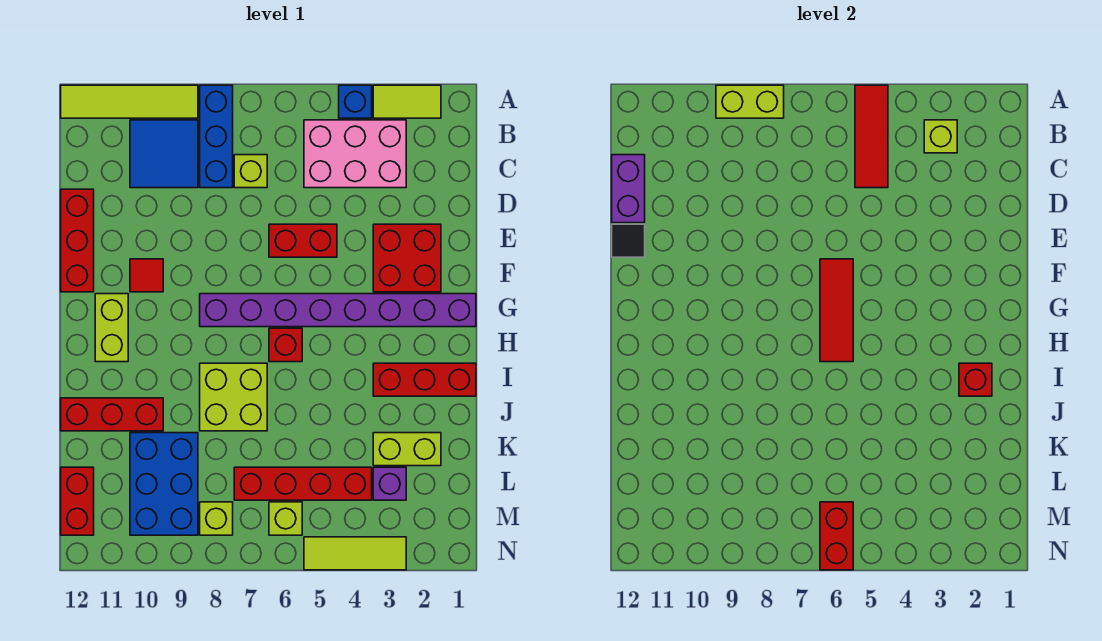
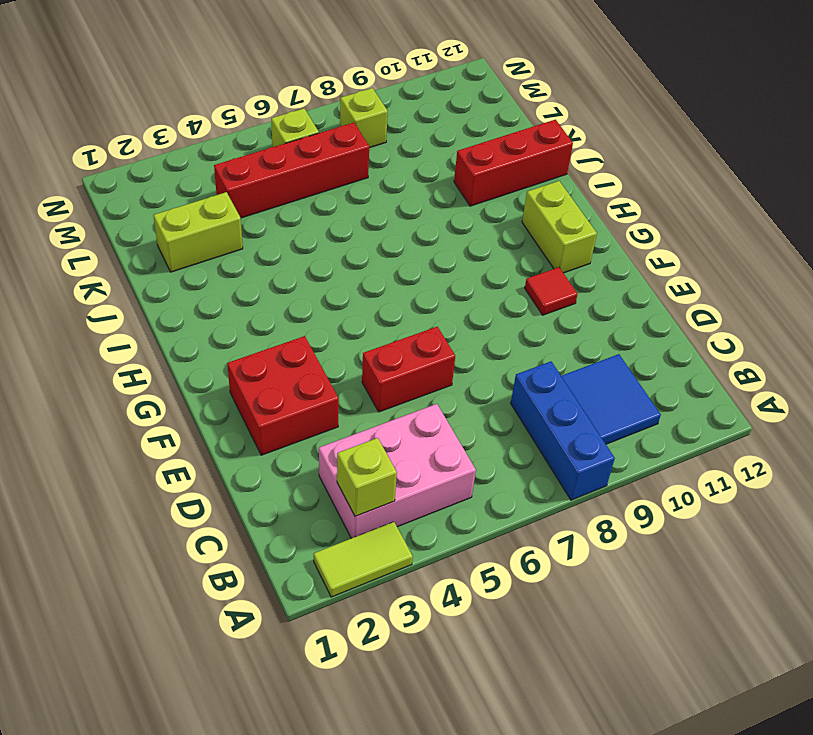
none -> blue 1x1 brick [339,85,372,118]
none -> lime 1x4 tile [61,85,198,118]
none -> lime 1x1 brick [234,155,267,188]
none -> red 1x3 brick [61,189,94,292]

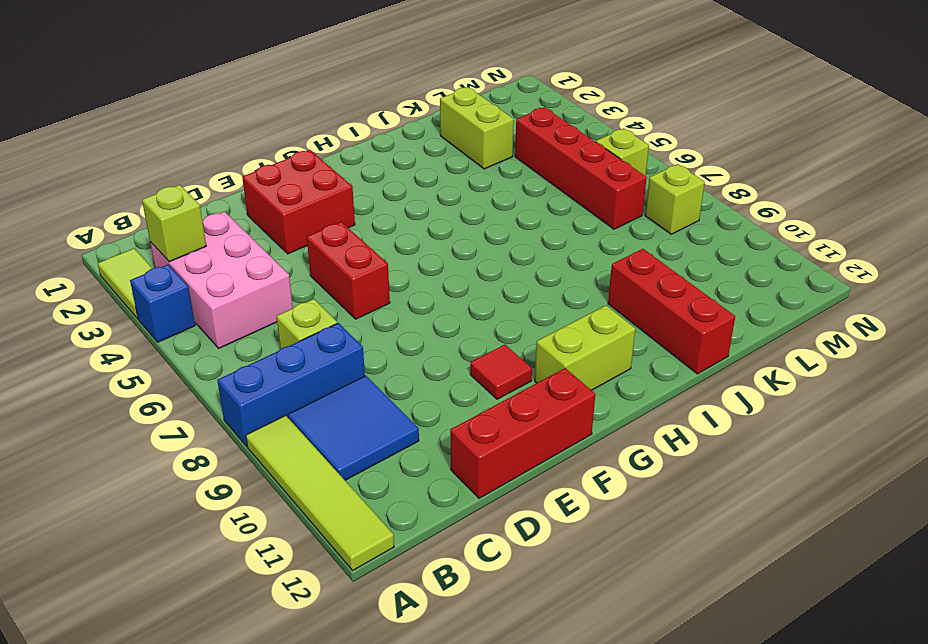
none -> purple 1x8 brick [200,294,476,327]
none -> red 1x1 brick [269,328,302,362]
none -> red 1x3 brick [373,363,476,396]
none -> lime 2x2 brick [200,363,267,431]

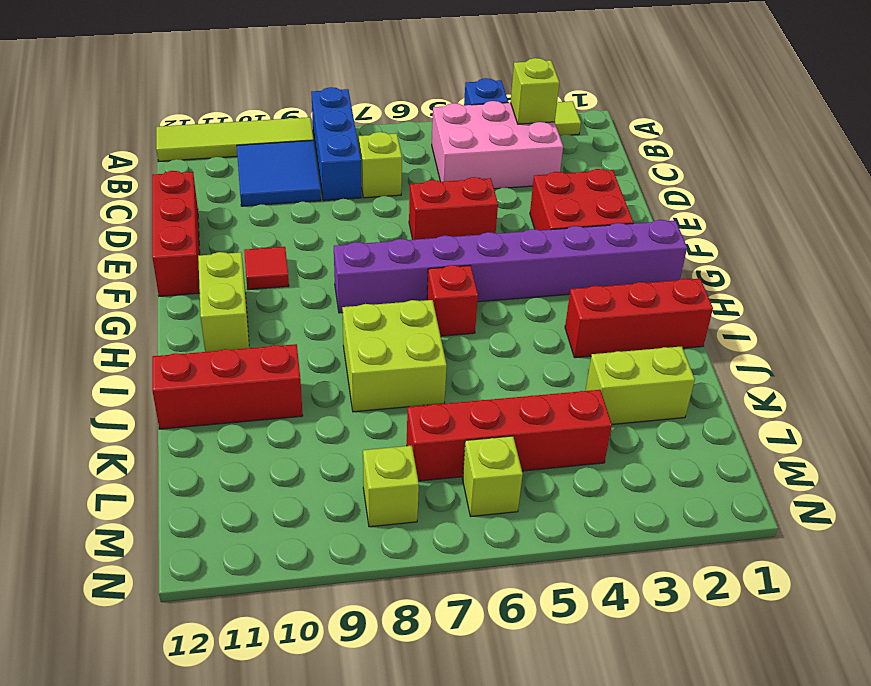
none -> blue 2x3 brick [130,433,198,535]
none -> purple 1x1 brick [373,467,406,500]
none -> red 1x2 brick [61,467,94,535]
none -> lime 1x3 tile [304,537,406,570]

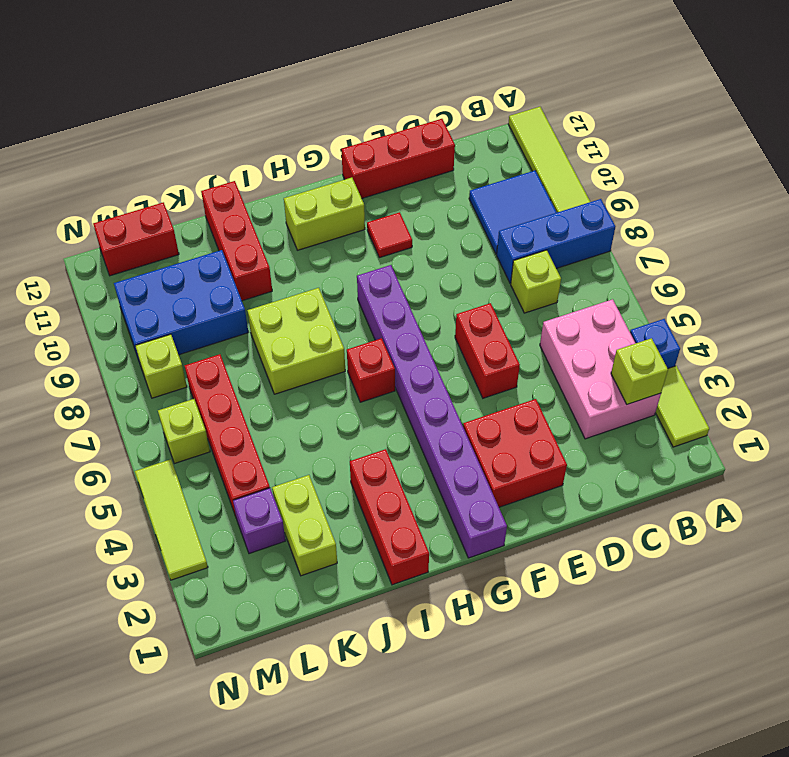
none -> red 1x3 tile [855,85,888,188]
none -> lime 1x2 brick [716,85,784,118]
none -> purple 1x2 brick [612,155,645,223]
none -> black 1x1 tile [612,224,645,257]

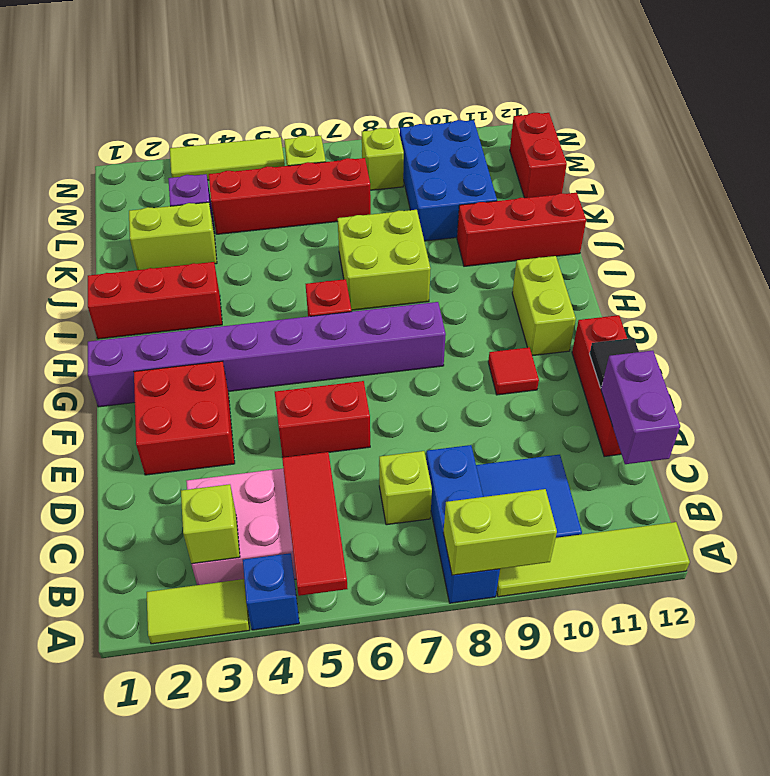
none -> red 1x3 tile [820,259,853,362]
none -> red 1x1 brick [959,363,992,396]
none -> red 1x2 brick [820,502,853,570]

